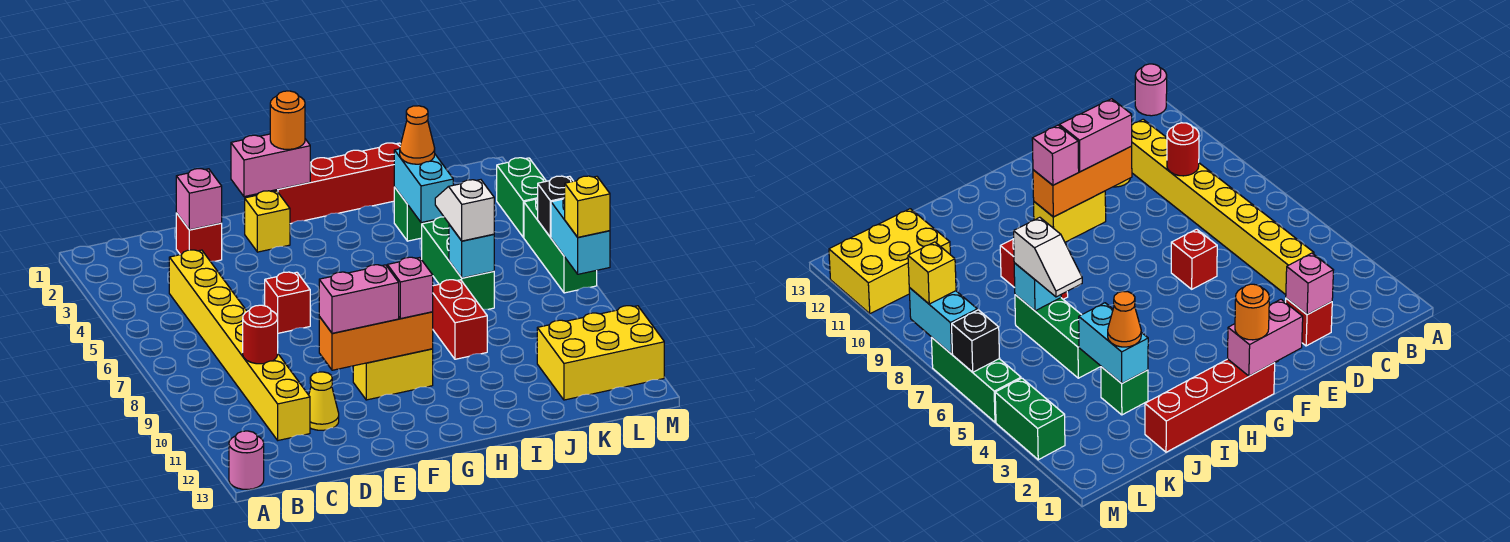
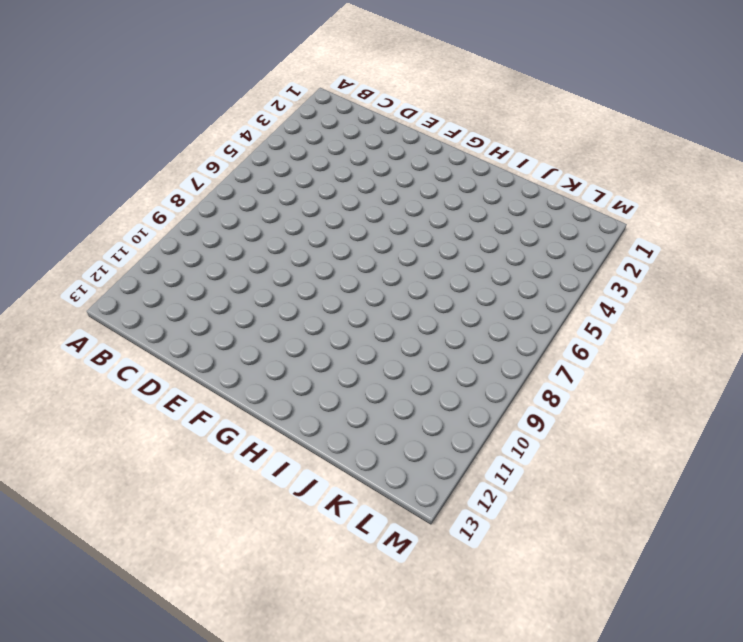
none -> pink 1x1 round brick [229,431,264,489]
none -> yellow 1x8 brick [169,250,310,440]
none -> red 1x1 brick [176,213,222,261]

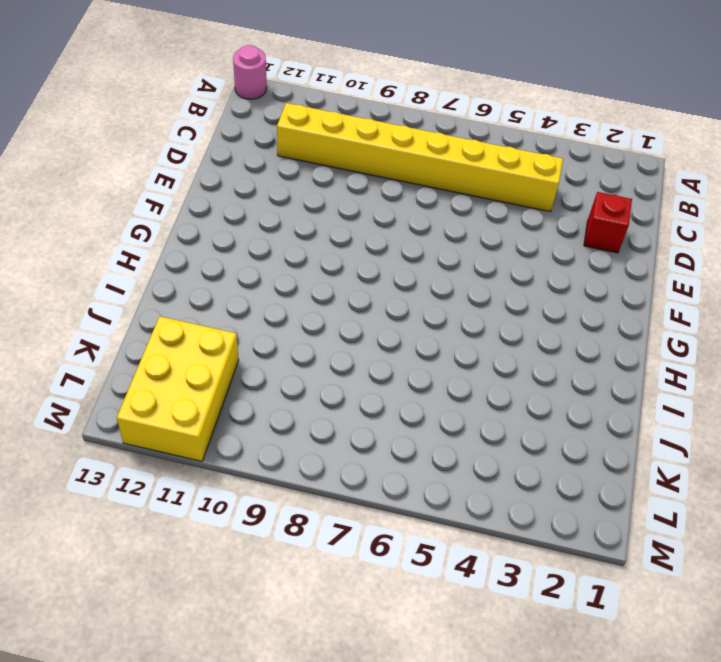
none -> yellow 1x1 cone [309,372,339,430]
none -> red 1x1 brick [265,272,310,333]
none -> yellow 1x1 brick [245,191,290,252]

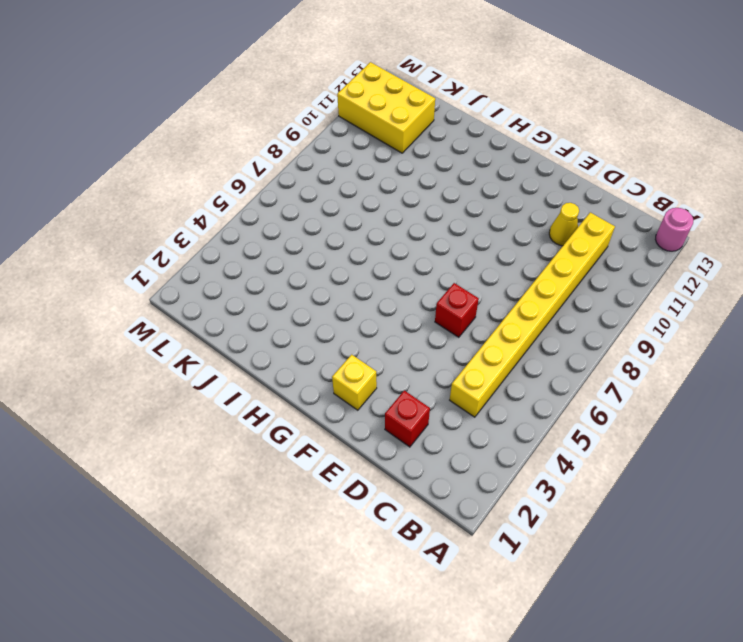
none -> yellow 1x2 brick [353,349,433,400]
none -> red 1x4 brick [272,143,401,224]
none -> red 1x2 brick [433,280,487,359]

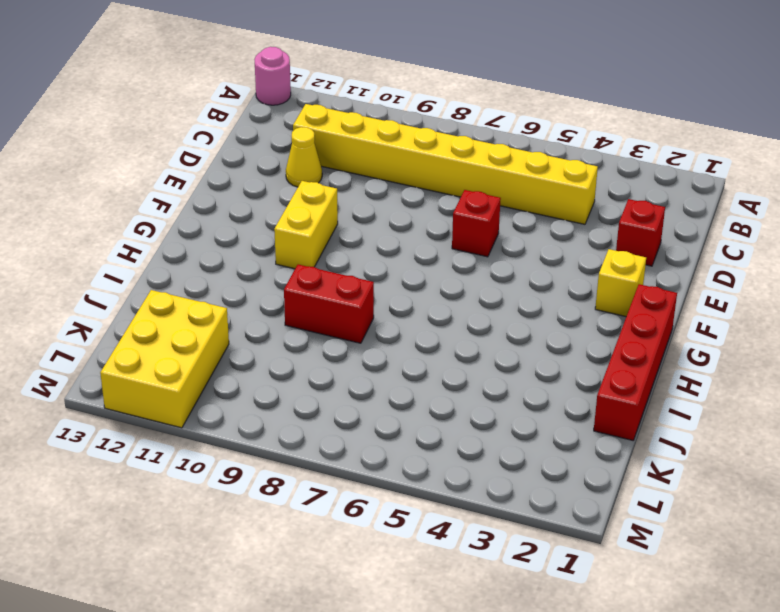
none -> green 1x1 brick [394,187,435,241]
none -> green 1x3 brick [422,217,494,309]
none -> green 1x2 brick [497,158,546,237]

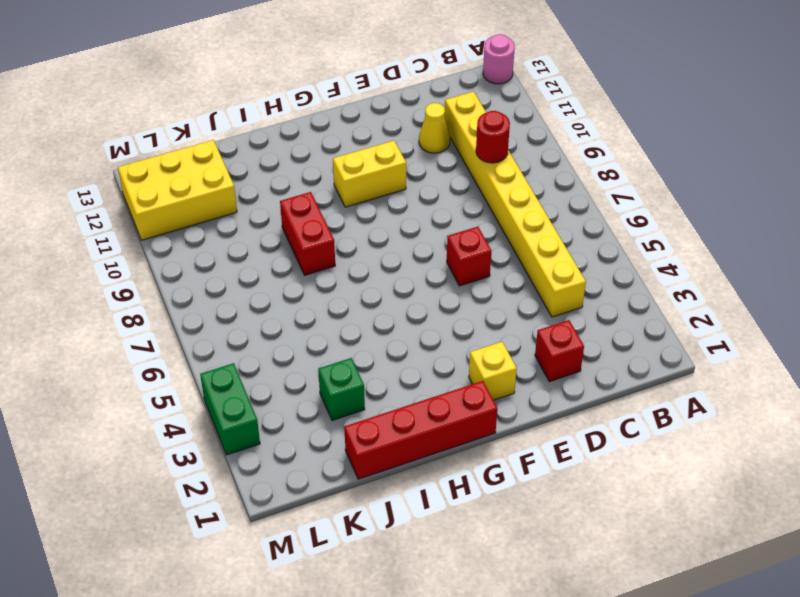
none -> green 1x3 brick [422,217,494,309]
none -> green 1x3 brick [524,198,597,293]
none -> pink 1x1 brick [176,169,222,230]

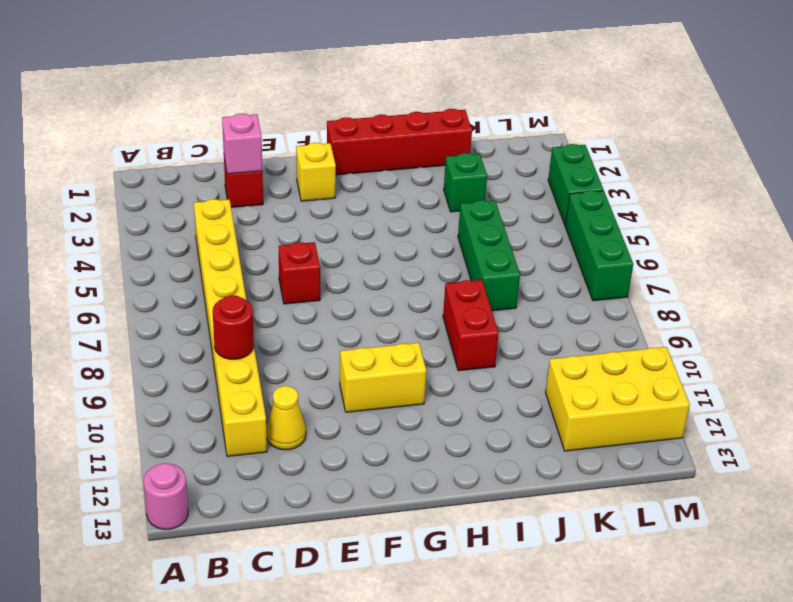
none -> orange 1x3 brick [319,312,433,370]
none -> pink 1x2 brick [231,134,310,197]
none -> cyan 1x2 brick [394,149,453,223]

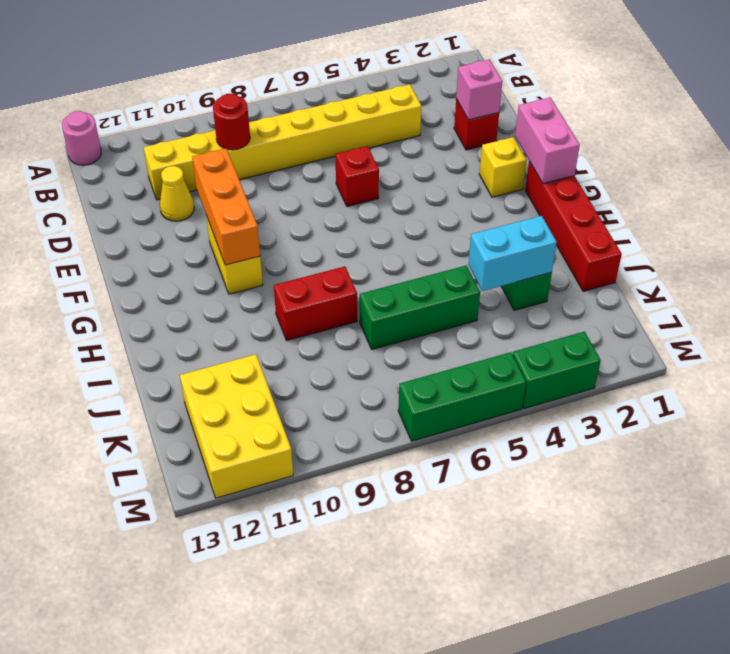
none -> cyan 1x1 brick [449,225,494,278]
none -> black 1x1 brick [538,176,573,237]
none -> cyan 1x2 brick [551,198,610,274]

